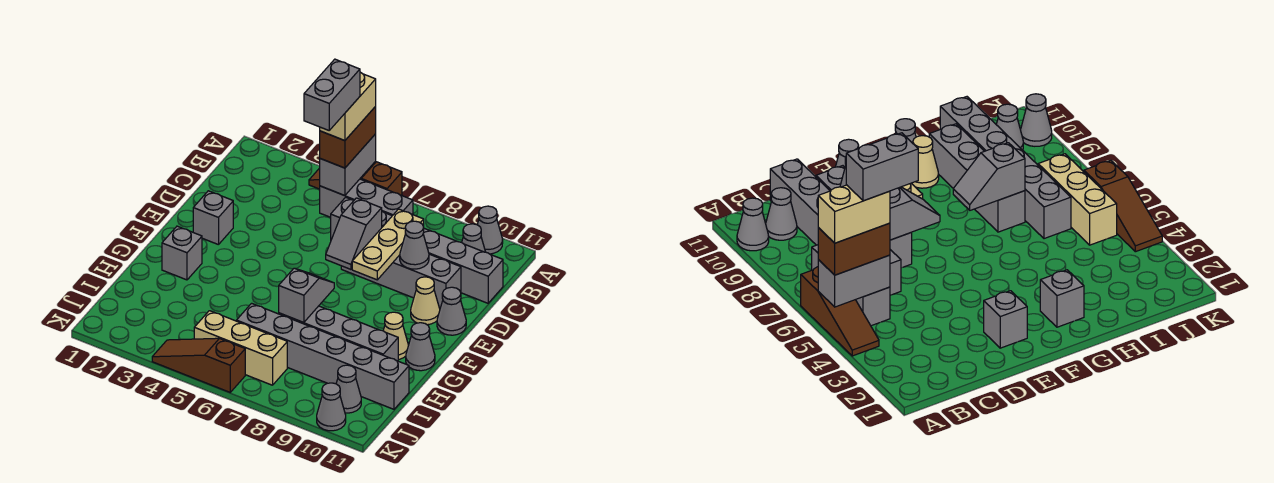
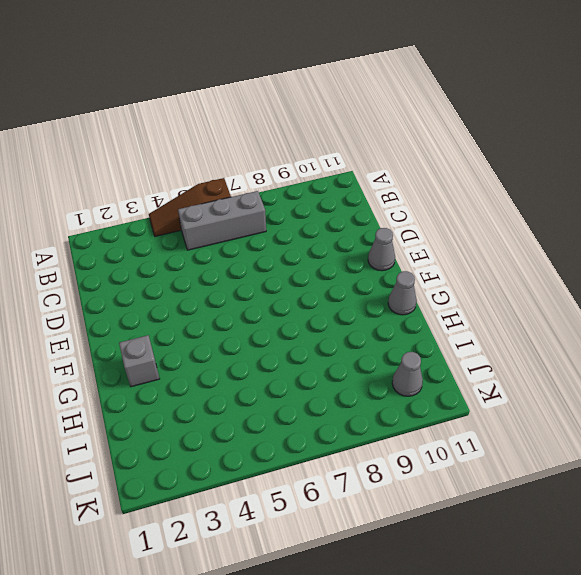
none -> grey 1x1 cone [477,206,503,254]
none -> grey 1x1 cone [462,224,485,252]
none -> grey 1x6 brick [331,197,503,303]

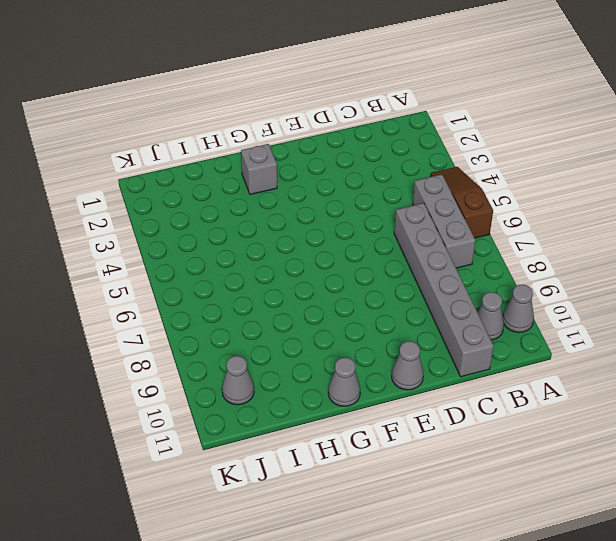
none -> grey 1x4 brick [341,254,461,308]
none -> grey 1x1 brick [193,191,233,245]
none -> tan 1x1 cone [411,277,440,325]

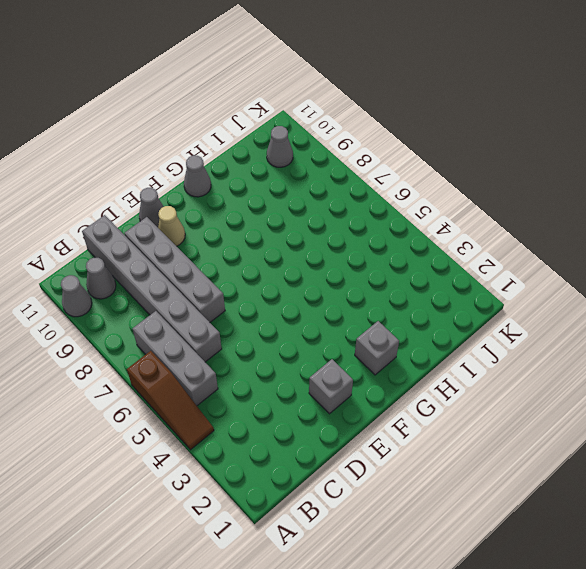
none -> tan 1x1 cone [383,312,408,360]
none -> grey 1x4 brick [279,306,398,361]
none -> grey 1x6 brick [237,303,409,409]

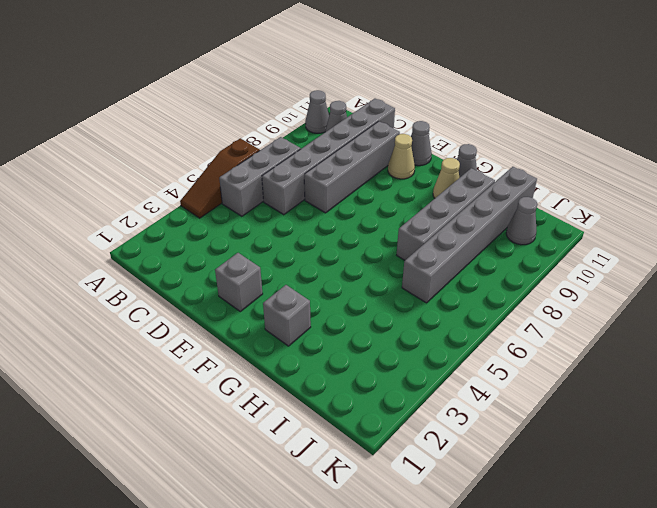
none -> tan 1x3 brick [194,311,287,385]
none -> brown 1x3 slope [152,338,245,392]
none -> grey 1x1 cone [317,383,346,431]

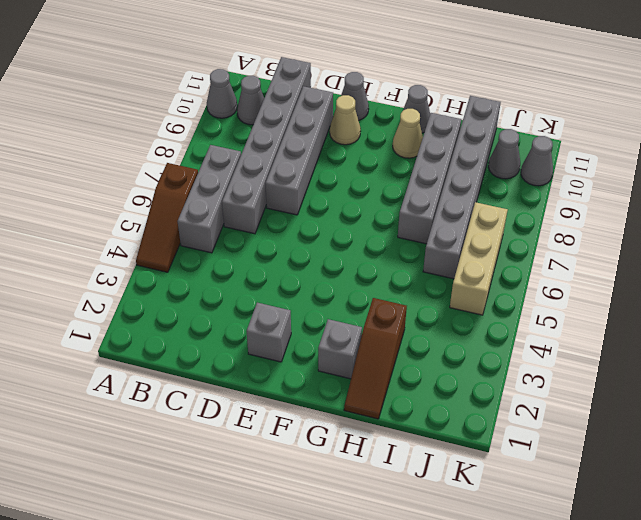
brown 1x3 slope [344,298,407,419] -> brown 1x3 slope moved to [152,338,245,392]
none -> grey 1x2 brick [320,134,376,196]
none -> tan 1x3 plate [352,209,424,280]
none -> grey 1x2 slope [326,198,382,269]

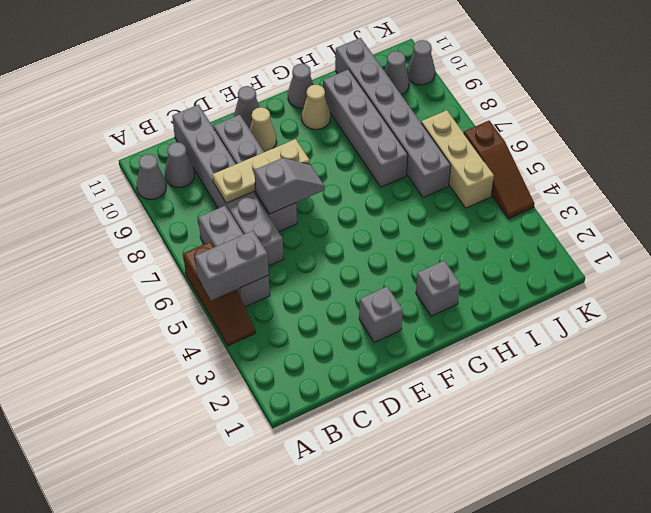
none -> grey 1x1 cone [400,221,429,269]
none -> grey 1x2 slope [279,268,334,323]
none -> brown 1x2 brick [320,107,376,168]

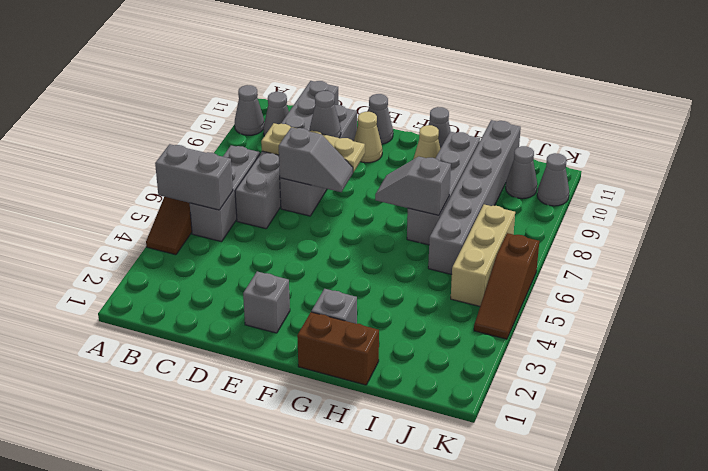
brown 1x2 brick [297,312,379,385] -> brown 1x2 brick moved to [320,107,376,168]
none -> tan 1x2 brick [320,72,376,141]
none -> grey 1x2 brick [304,59,360,130]

